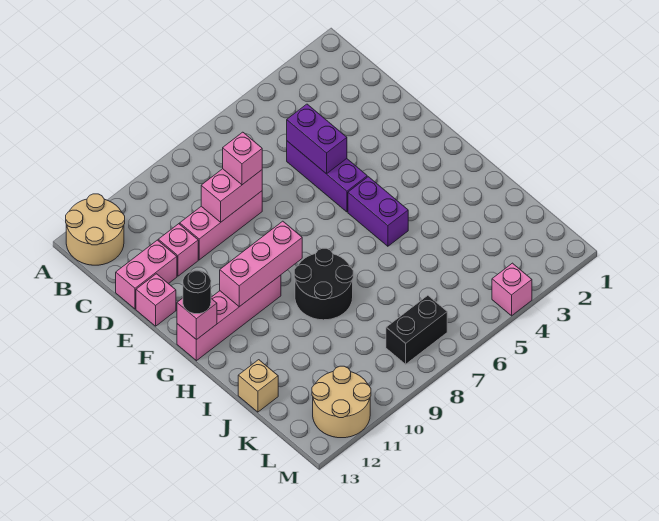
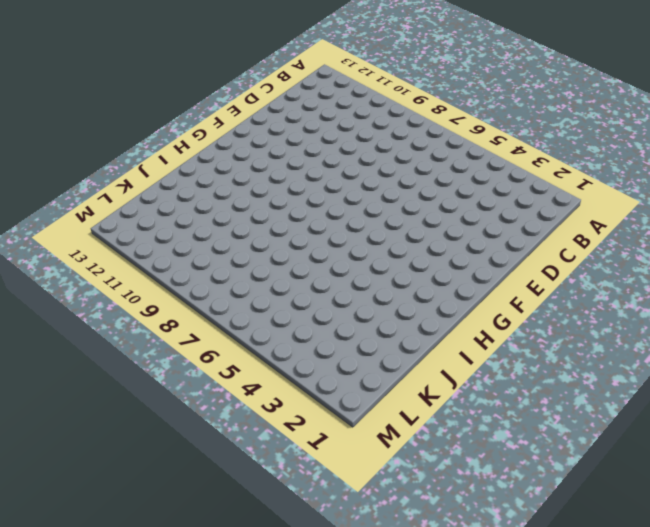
none -> tan 2x2 round brick [66,194,125,265]
none -> purple 1x3 brick [287,141,367,212]
none -> pink 1x3 brick [180,191,262,260]

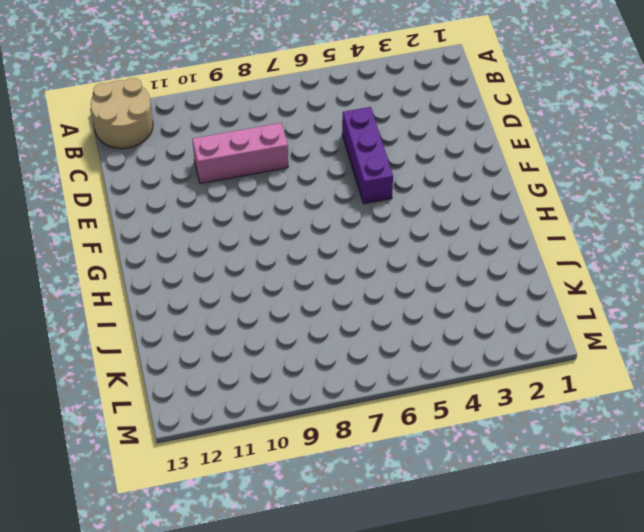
none -> pink 1x1 brick [158,224,198,276]
none -> pink 1x2 brick [116,240,177,309]
none -> pink 1x1 brick [136,274,176,326]

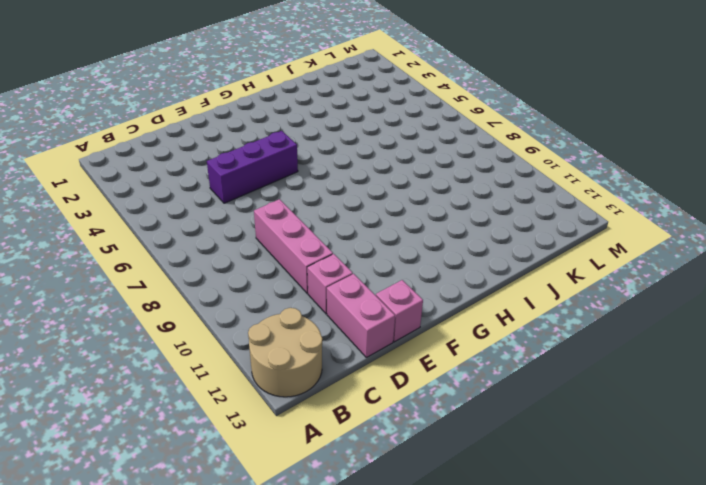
none -> purple 1x2 brick [348,177,408,246]
none -> pink 1x4 brick [177,275,281,361]
none -> black 2x2 round brick [294,248,353,320]

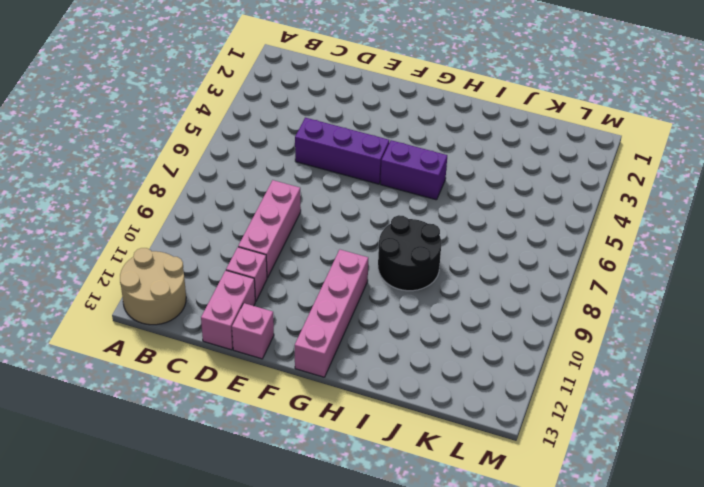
none -> tan 1x1 brick [238,360,278,412]
none -> black 1x2 brick [386,295,447,364]
none -> tan 2x2 round brick [312,366,371,438]

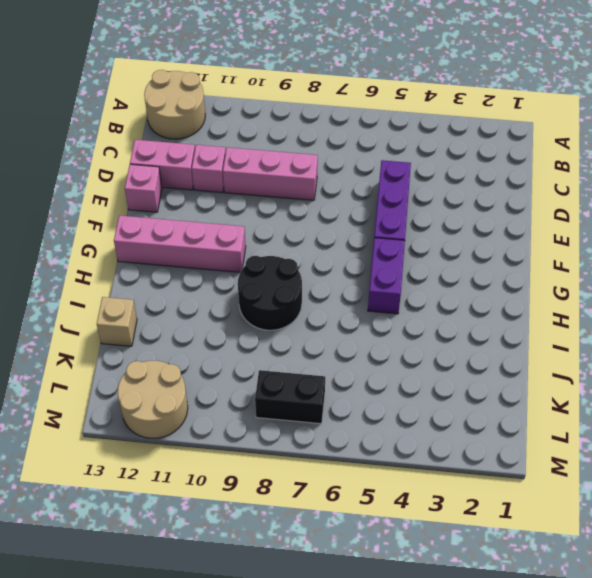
none -> pink 1x1 brick [492,263,532,316]
none -> purple 1x2 brick [287,104,347,174]
none -> pink 1x2 brick [201,169,262,222]

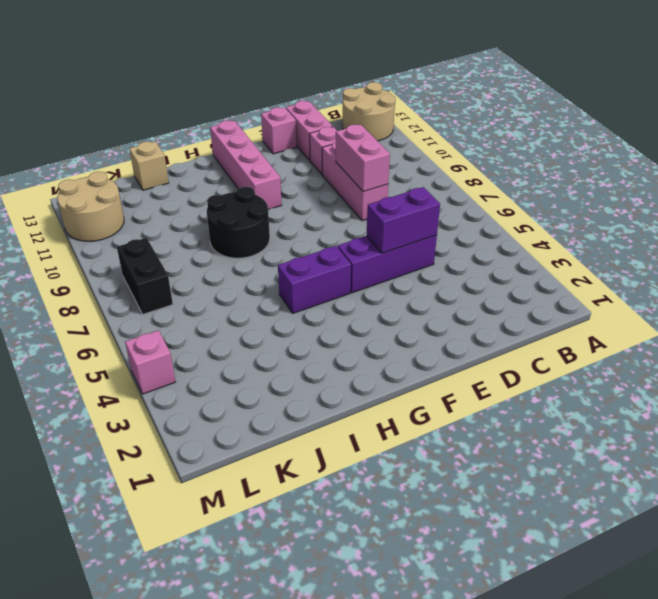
none -> pink 1x3 brick [220,221,302,307]
none -> pink 1x1 brick [177,298,217,340]
none -> pink 1x1 brick [223,132,262,185]

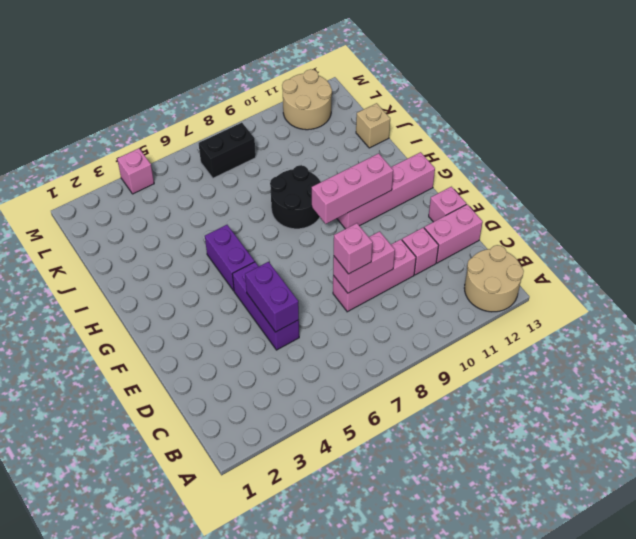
none -> pink 1x1 brick [177,298,217,340]
none -> black 1x1 round brick [183,270,211,314]

